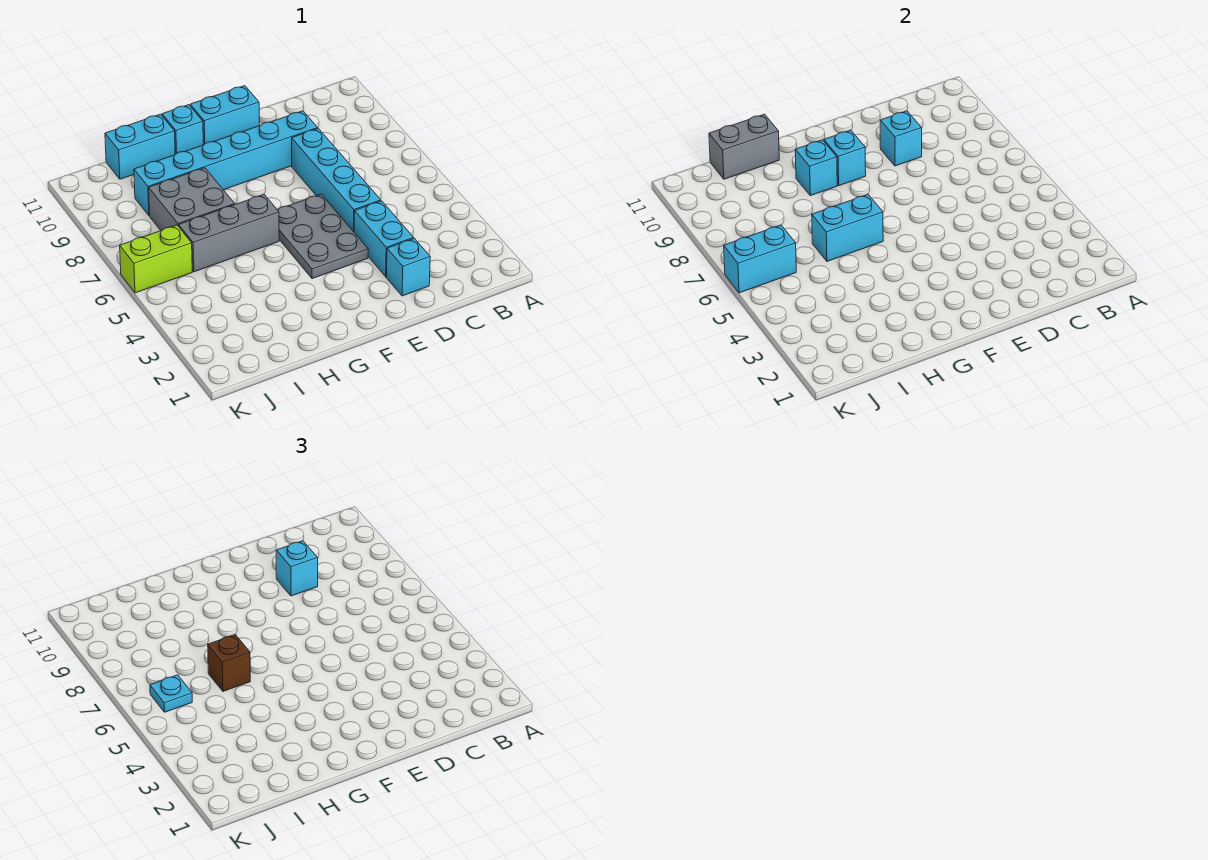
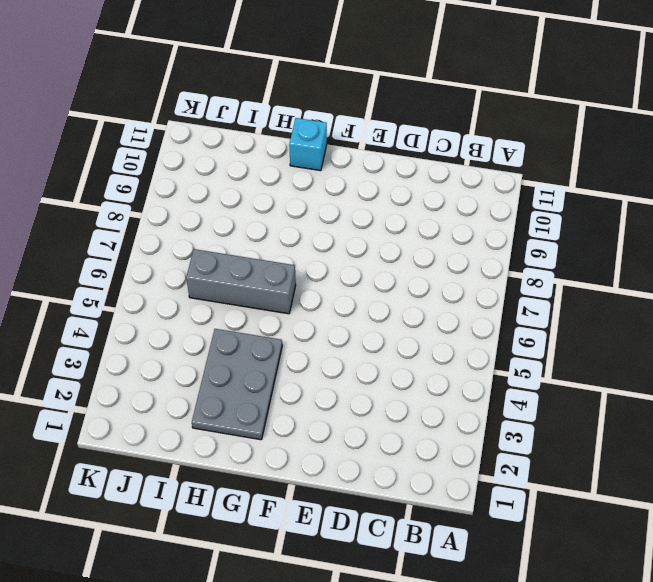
grey 2x3 plate [192,329,282,440] -> grey 2x3 plate moved to [278,194,368,279]
none -> cyan 1x1 brick [386,238,430,296]
none -> cyan 1x2 brick [354,201,414,277]
none -> cyan 1x4 brick [292,129,381,232]

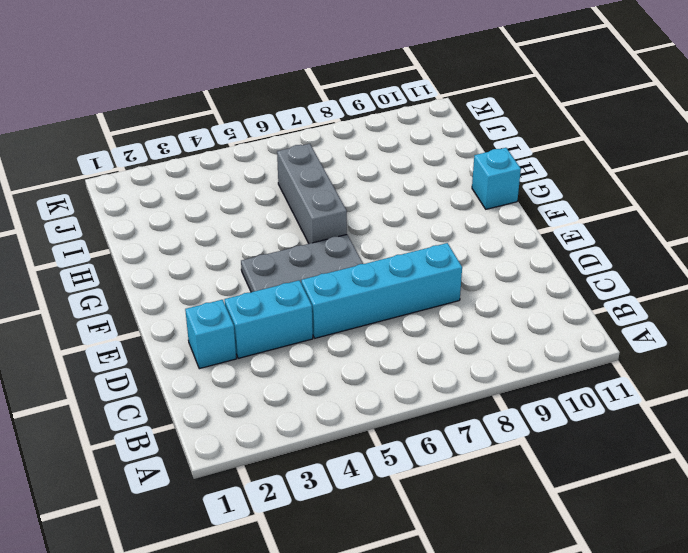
none -> cyan 1x6 brick [134,111,318,216]
none -> cyan 1x2 brick [190,86,259,145]
none -> grey 2x2 brick [149,168,235,231]

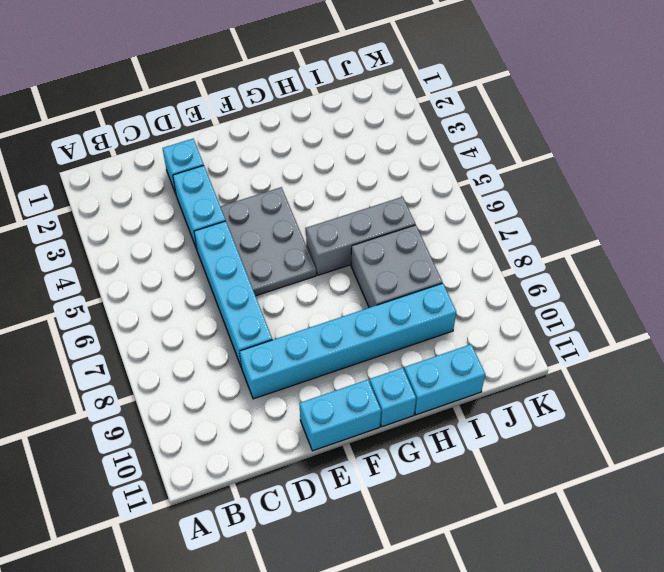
none -> lime 1x2 brick [120,225,192,293]
none -> cyan 1x1 brick [880,111,922,166]
none -> cyan 1x1 brick [824,130,866,186]

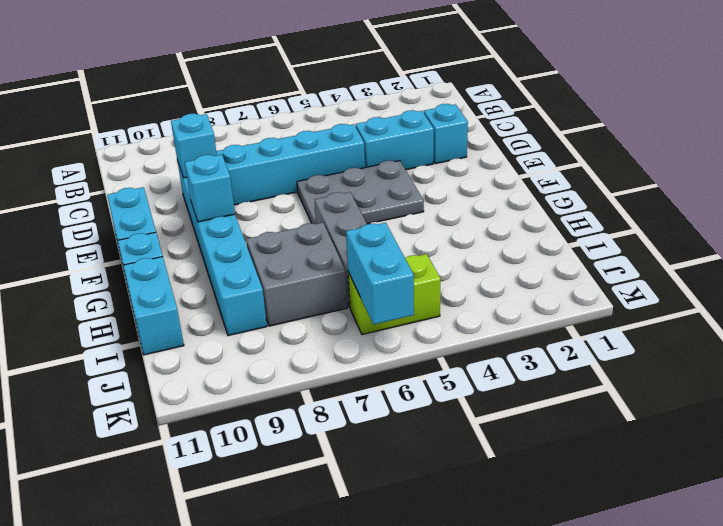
lime 1x2 brick [348,254,441,335] -> lime 1x2 brick turned to [120,225,192,293]
none -> cyan 1x2 brick [812,194,883,261]
none -> cyan 1x1 brick [795,140,837,196]
none -> grey 1x2 brick [709,114,779,179]

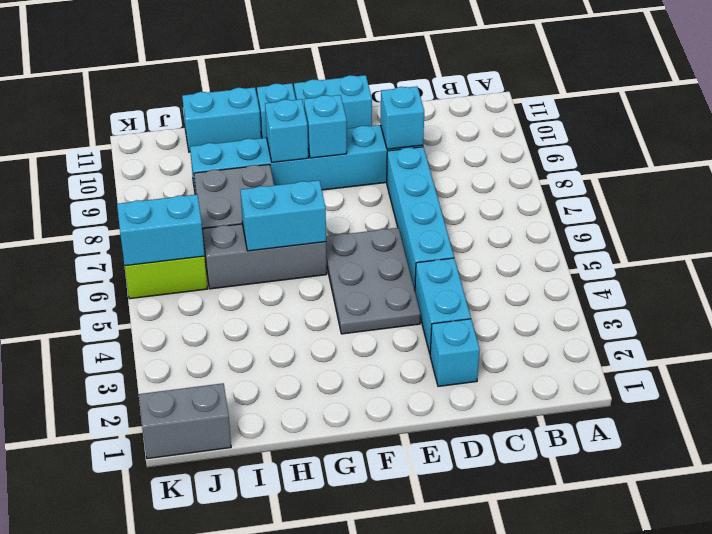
grey 1x2 brick [139,383,231,459] -> grey 1x2 brick moved to [709,114,779,179]
none -> cyan 1x1 brick [276,541,318,596]
none -> brown 1x1 brick [208,635,250,691]
none -> cyan 1x1 plate [150,675,192,712]

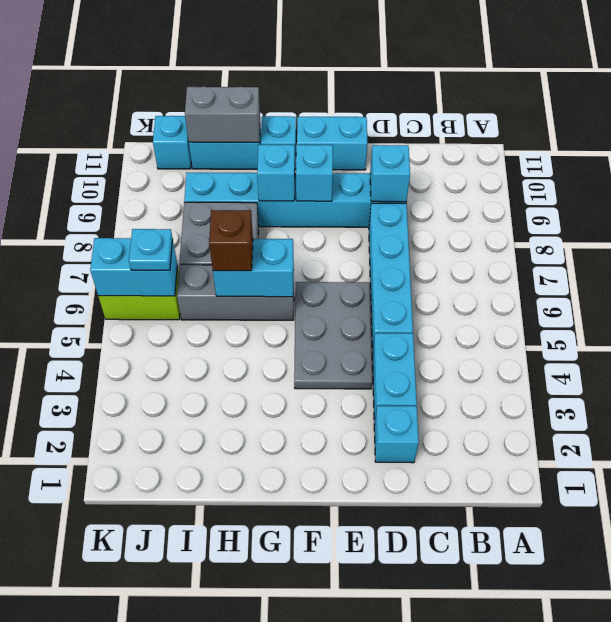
cyan 1x1 brick [153,116,191,169] -> cyan 1x1 brick moved to [276,541,318,596]

